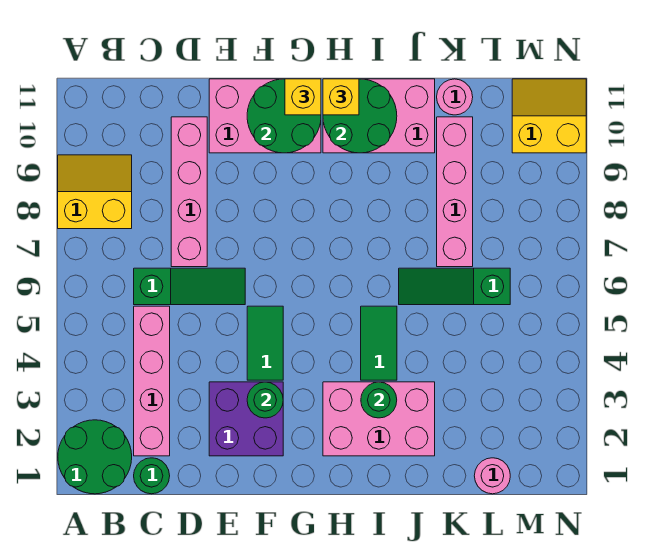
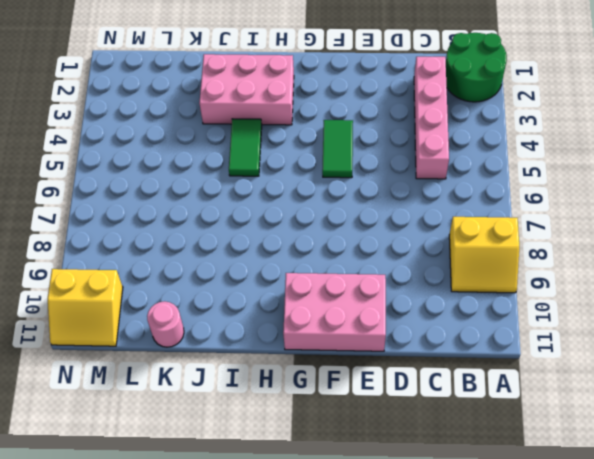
none -> green 1x1 round brick [134,458,170,494]
none -> green 1x3 slope [134,268,245,305]
none -> pink 1x4 brick [171,117,207,267]

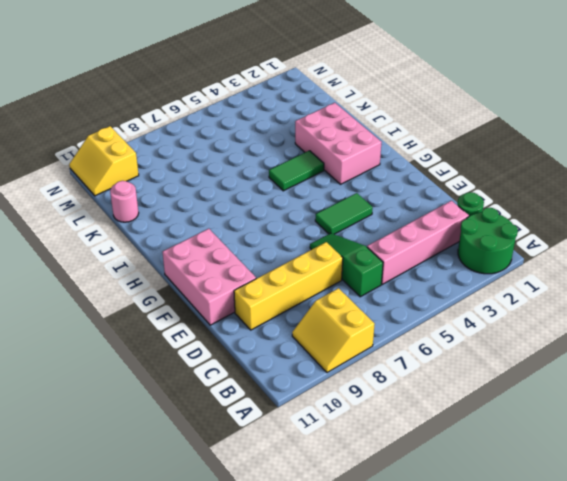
yellow 1x4 brick [234,242,343,330] -> pink 1x4 brick [171,117,207,267]
none -> purple 2x2 brick [209,382,283,456]
none -> pink 2x3 brick [323,79,435,153]
none -> green 1x3 slope [399,268,510,305]

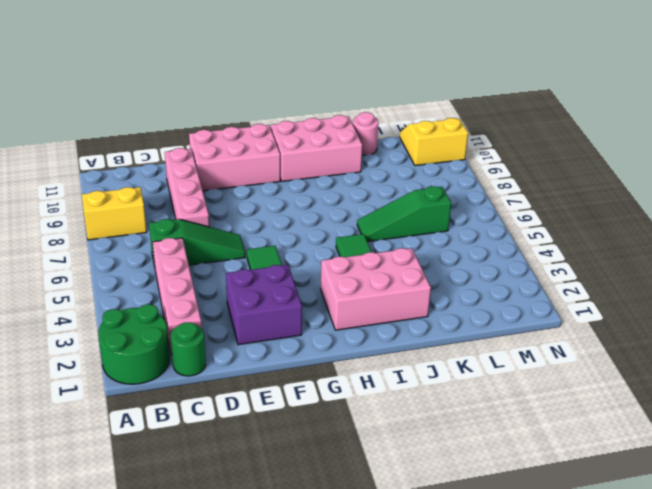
none -> pink 1x4 brick [437,117,473,267]
none -> pink 1x1 round brick [474,458,510,494]
none -> green 1x1 round brick [247,382,283,418]

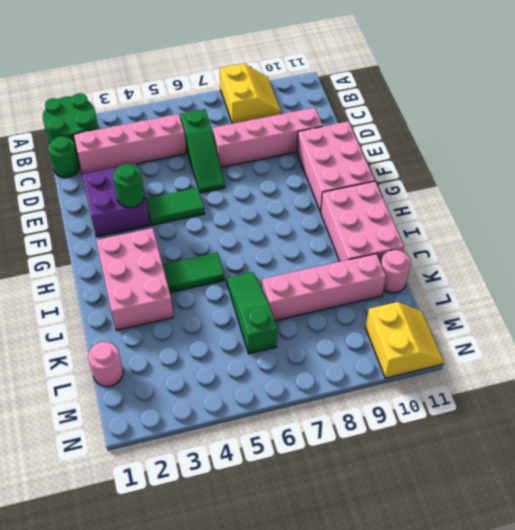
none -> green 2x2 round brick [247,79,321,153]
none -> green 2x2 round brick [323,79,397,153]
none -> green 1x1 round brick [361,382,397,418]

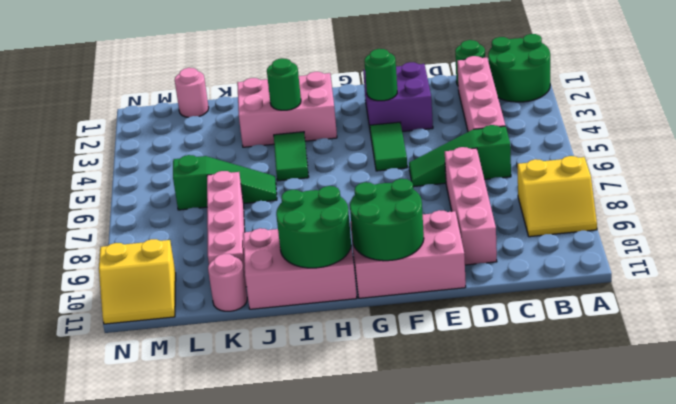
none -> yellow 1x1 brick [285,79,321,115]
none -> yellow 1x1 brick [323,79,359,115]

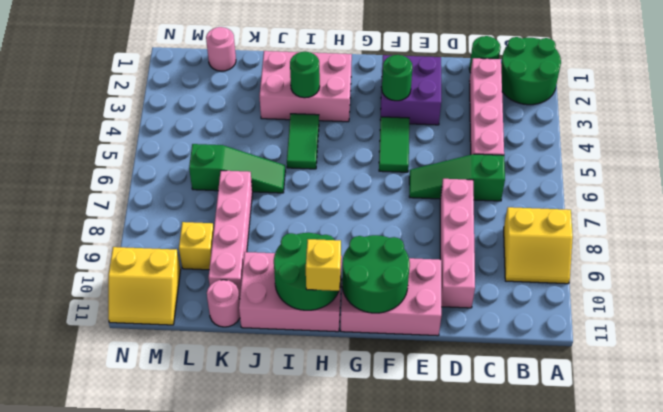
yellow 1x1 brick [179,222,214,270] -> yellow 1x1 brick moved to [285,79,321,115]

